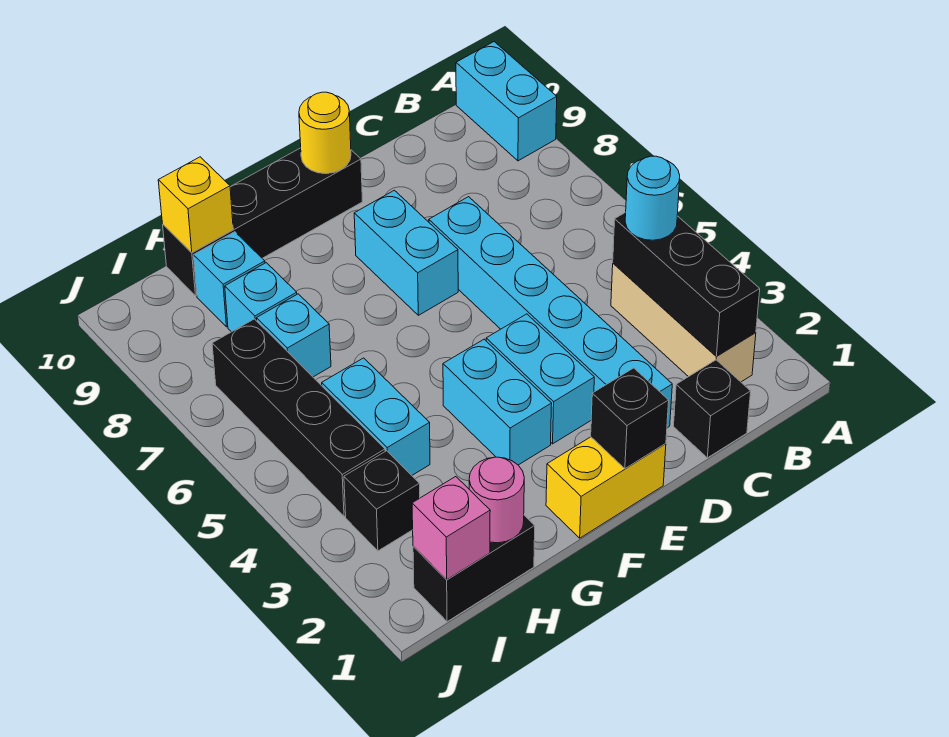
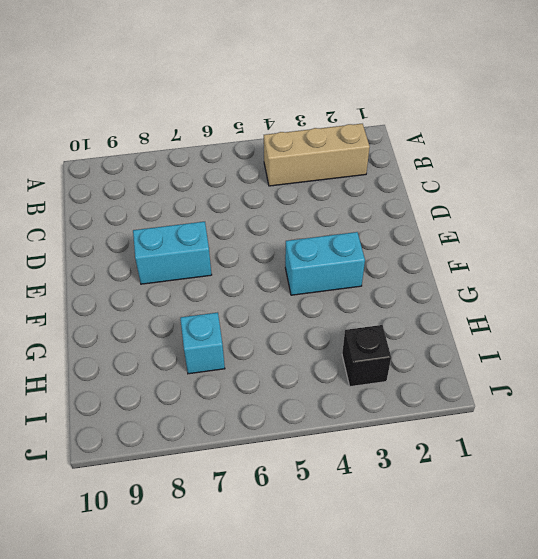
none -> cyan 1x2 brick [456,42,557,161]
none -> black 1x1 brick [674,360,751,458]
none -> cyan 1x6 brick [429,197,672,428]

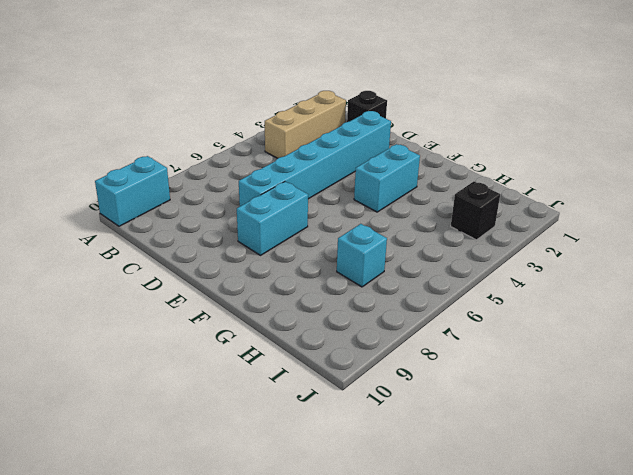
none -> yellow 1x2 brick [546,437,666,538]
none -> cyan 1x2 brick [486,314,594,444]
none -> black 1x4 brick [163,148,362,296]

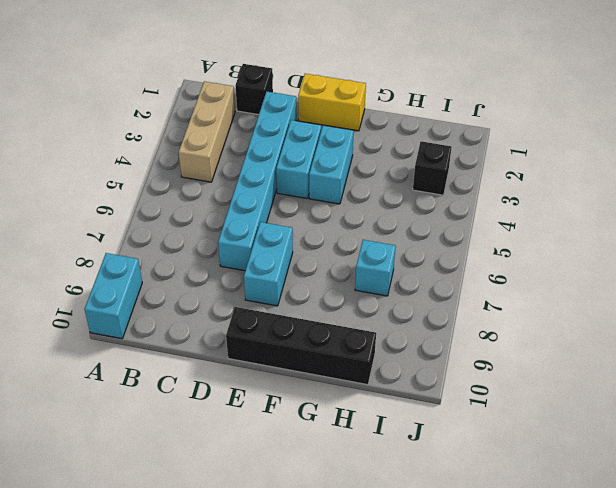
none -> black 1x2 brick [413,515,535,622]
none -> cyan 1x2 brick [322,358,430,475]
none -> cyan 1x1 brick [225,263,297,332]

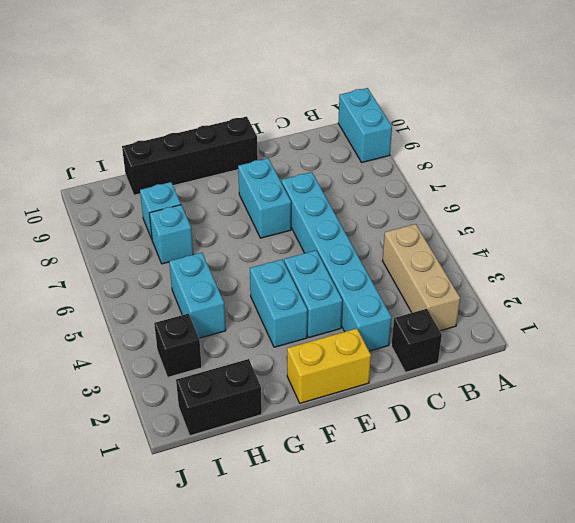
none -> cyan 1x1 brick [193,232,265,327]
none -> black 1x4 brick [212,319,385,516]
none -> black 1x3 brick [613,212,760,356]

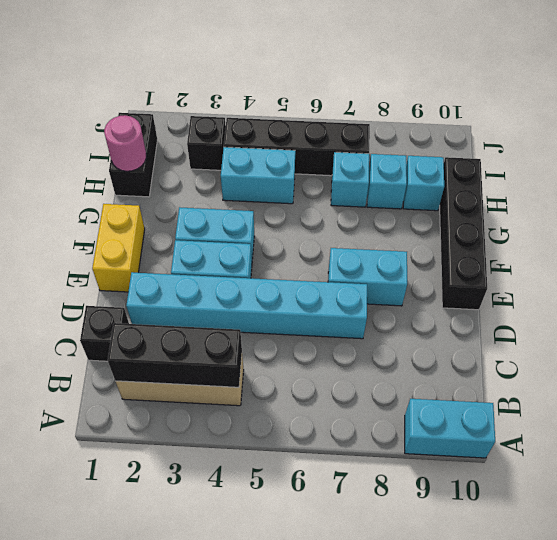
none -> black 1x1 brick [591,368,669,469]
none -> yellow 1x1 round brick [299,92,351,174]
none -> yellow 1x1 brick [158,157,233,252]

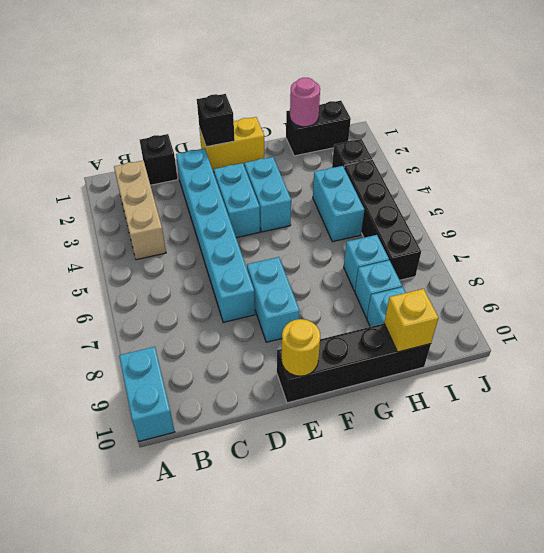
none -> black 1x3 brick [613,212,760,356]
none -> pink 1x1 brick [412,477,490,580]
none -> cyan 1x1 round brick [625,156,680,240]

